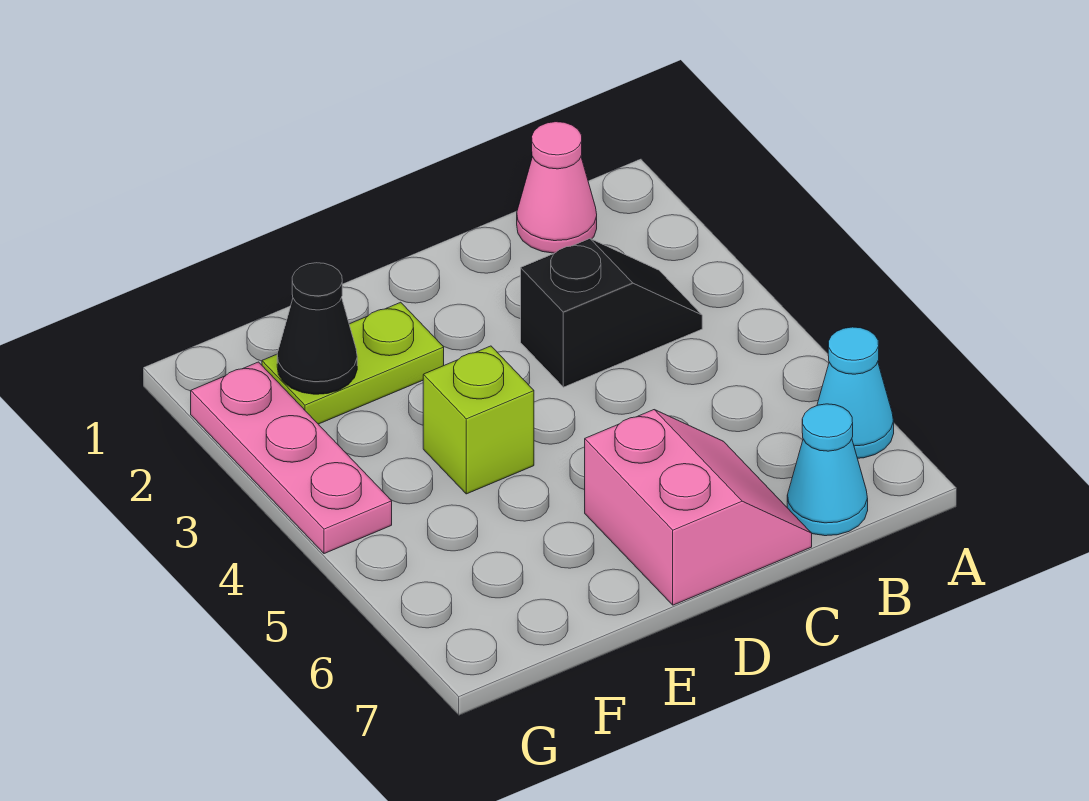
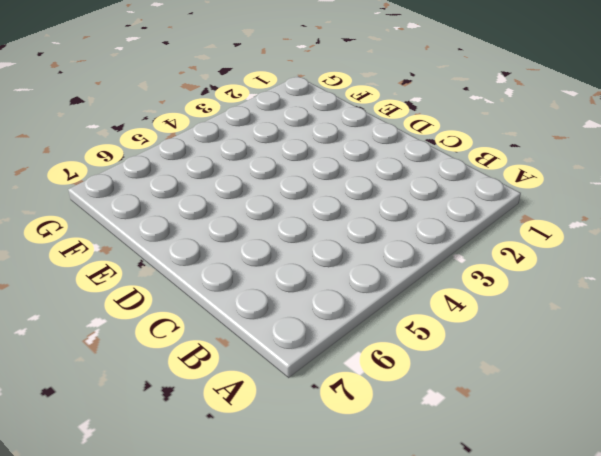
none -> cyan 1x1 cone [817,327,894,458]
none -> pink 1x1 cone [517,122,597,253]

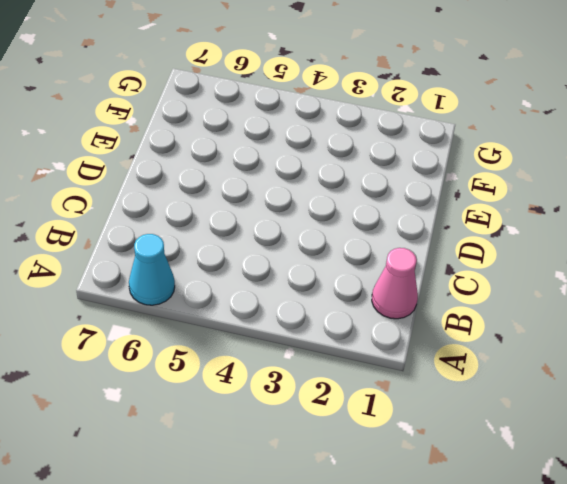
none -> black 1x2 slope [521,239,702,387]
none -> cyan 1x1 cone [787,404,868,536]

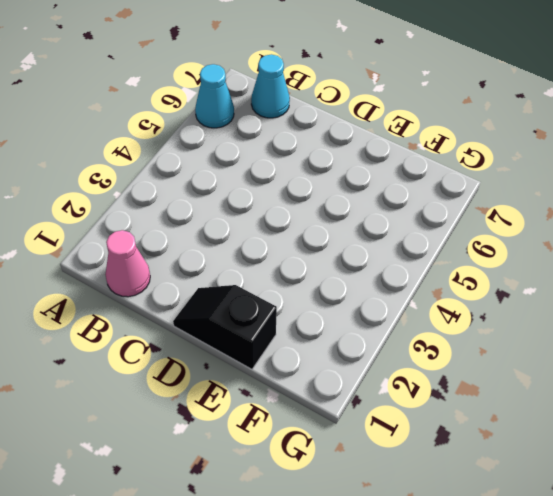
black 1x2 slope [173,285,277,369] -> black 1x2 slope moved to [521,239,702,387]
none -> pink 2x2 slope [585,410,812,605]
none -> lime 1x2 plate [262,302,444,424]

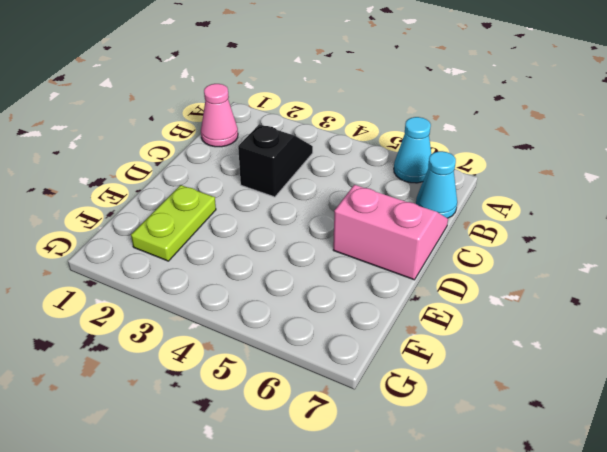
none -> lime 1x1 brick [423,346,534,494]
none -> pink 1x3 plate [191,362,392,554]

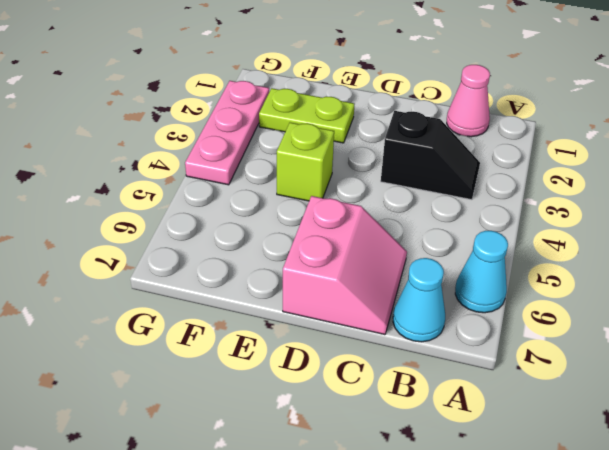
none -> black 1x1 cone [277,263,357,394]

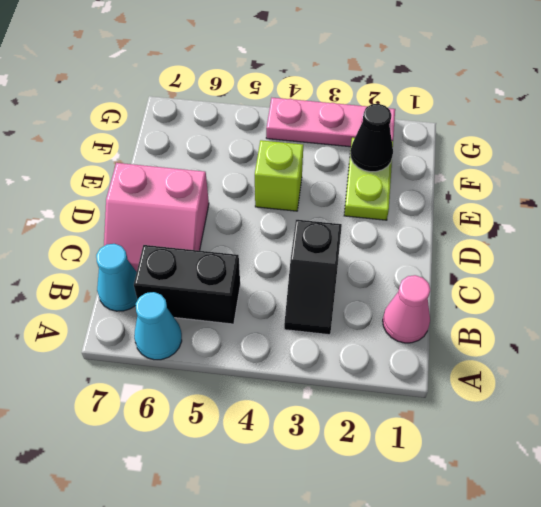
black 1x2 brick [134,245,240,324] -> none

